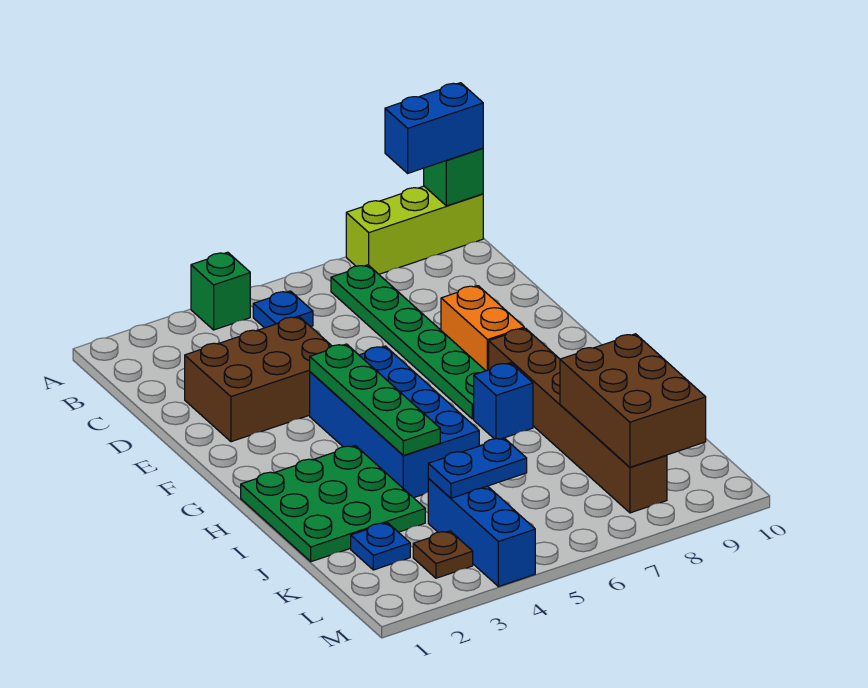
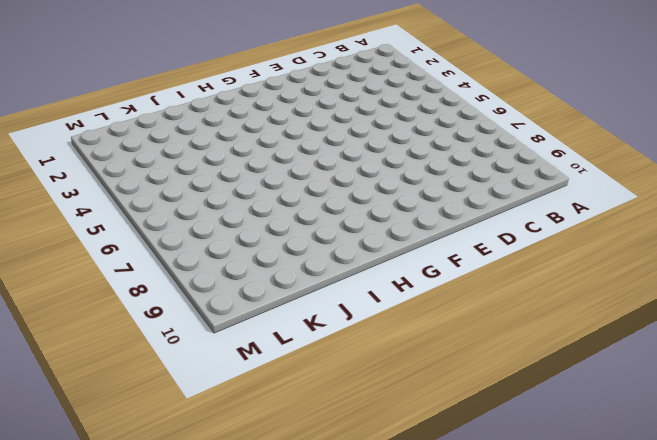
none -> green 1x1 brick [191,252,250,330]
none -> lime 1x3 brick [346,186,483,274]
none -> blue 1x1 plate [253,291,313,328]

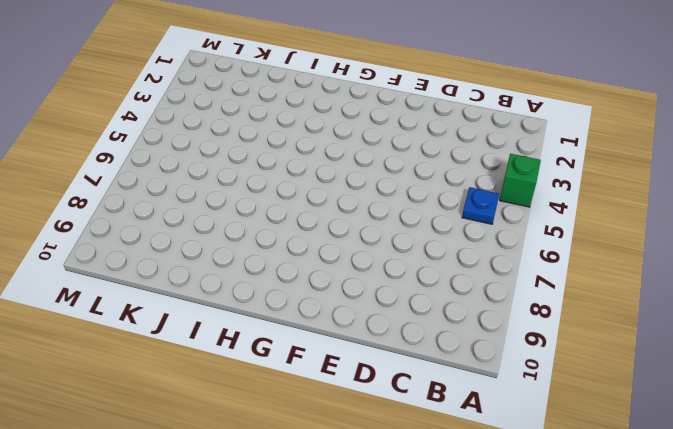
none -> lime 1x3 brick [346,186,483,274]
none -> green 1x6 plate [331,265,485,419]
none -> brown 2x3 brick [185,317,331,442]

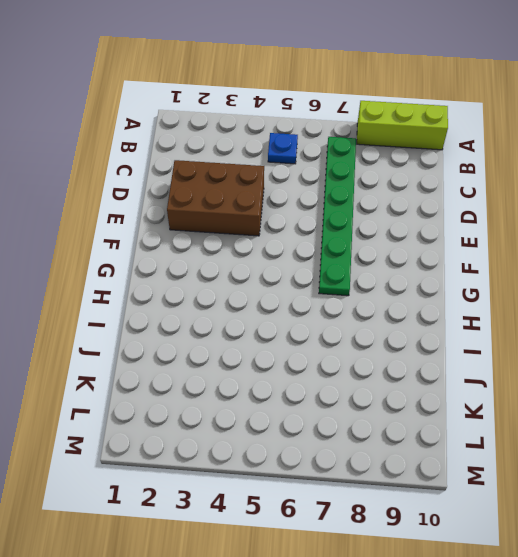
none -> green 1x1 brick [191,252,250,330]
none -> orange 1x2 brick [441,286,524,371]
none -> blue 2x4 brick [310,346,479,498]

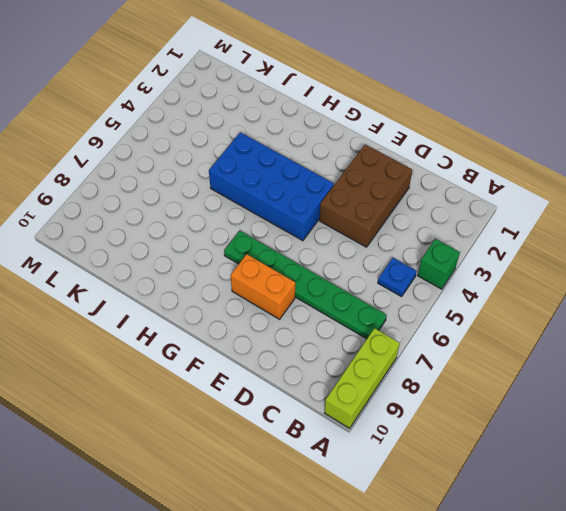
none -> brown 1x6 brick [489,328,667,513]
none -> green 3x3 plate [241,446,425,562]
none -> blue 1x1 brick [474,363,533,439]

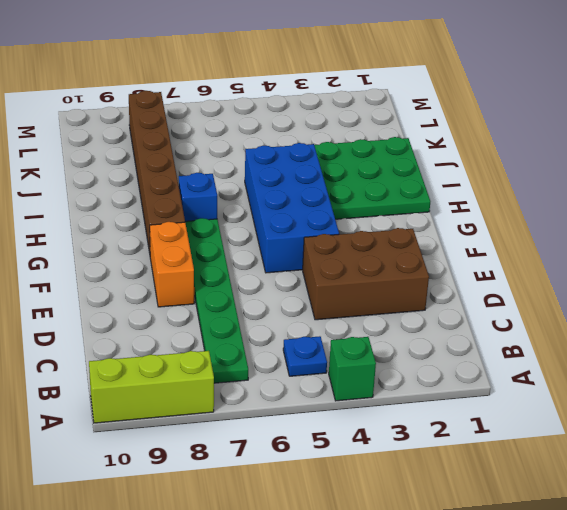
none -> blue 1x1 plate [351,523,410,570]
none -> blue 1x3 brick [428,478,535,587]
none -> brown 1x1 plate [413,531,473,578]

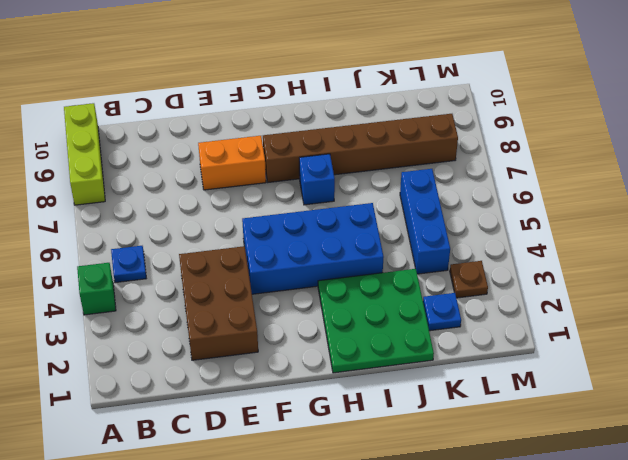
blue 1x3 brick [400,169,450,274] -> blue 1x3 brick turned to [428,478,535,587]
none -> green 1x6 plate [331,265,485,419]
none -> green 1x1 brick [424,148,483,206]
none -> green 1x4 plate [310,344,440,456]

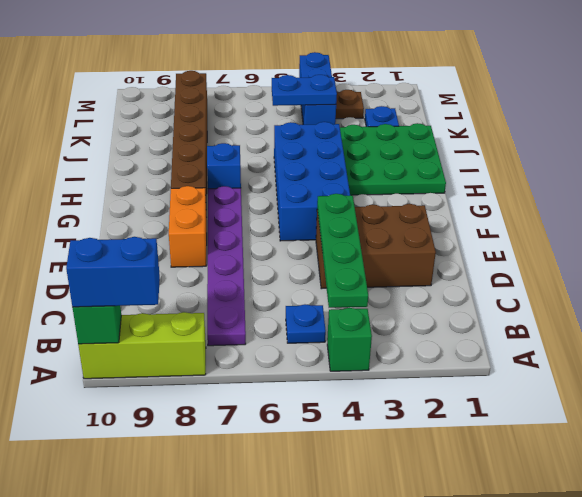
green 1x4 plate [317,194,368,308] -> green 1x4 plate moved to [310,344,440,456]
purple 1x6 plate [207,186,246,346] -> green 1x6 plate [331,265,485,419]
none -> brown 2x3 brick [560,334,706,467]

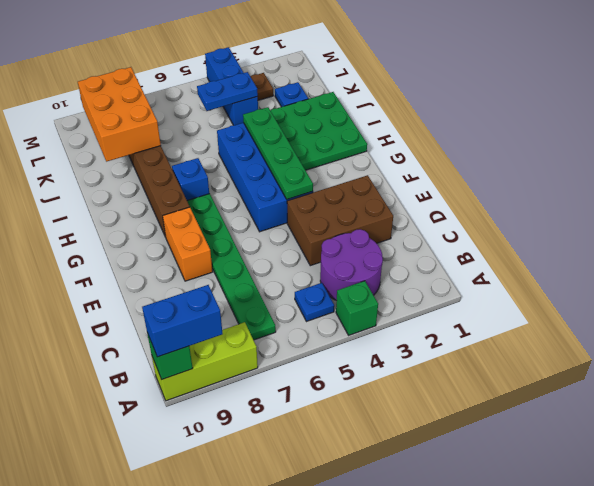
purple 2x2 round brick [320,229,383,301] -> none
orange 2x3 brick [78,67,161,162] -> brown 2x3 brick [560,334,706,467]

